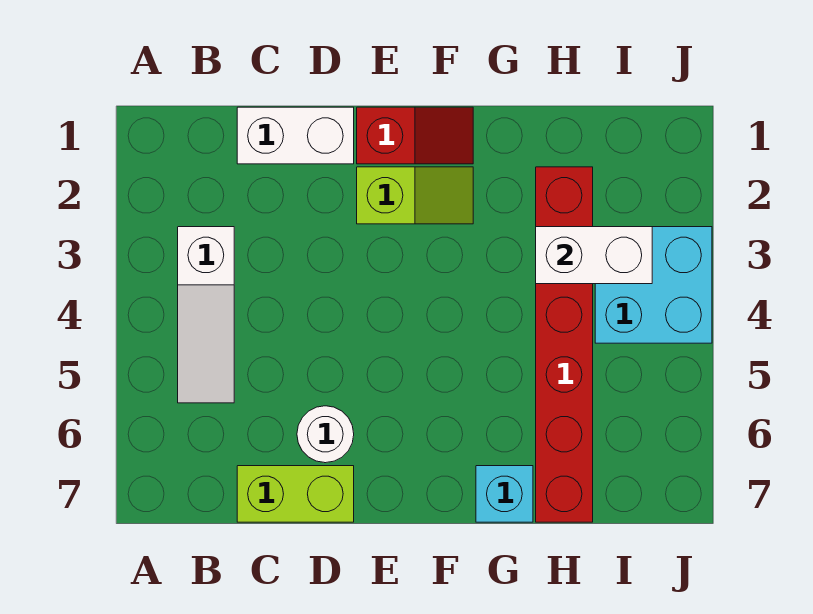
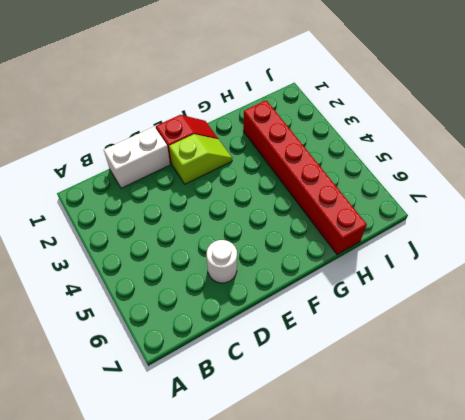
none -> white 1x3 slope [178,227,234,403]
none -> lime 1x2 brick [237,466,354,522]

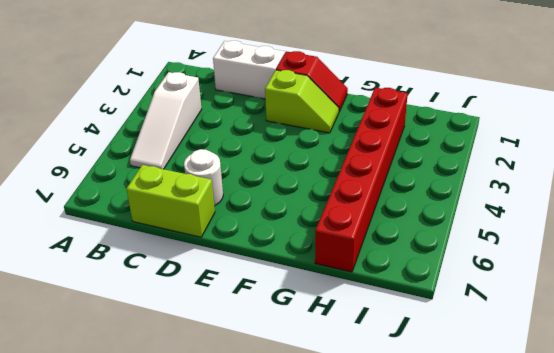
none -> cyan 1x1 brick [476,466,533,522]
none -> cyan 2x2 brick [595,227,712,343]

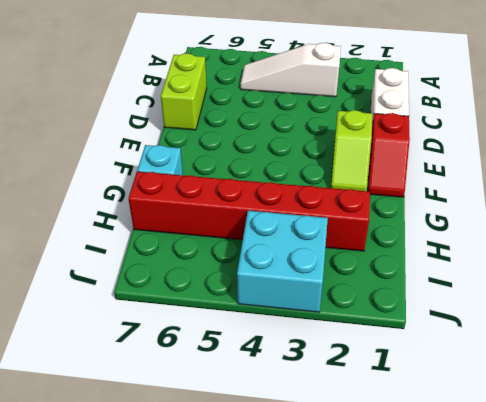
none -> white 1x1 round brick [297,406,354,463]
none -> white 1x2 brick [536,227,652,284]

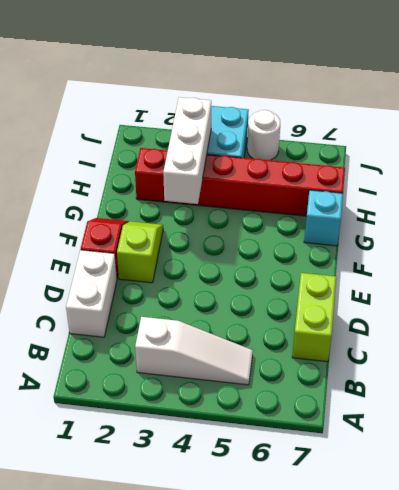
white 1x3 brick [163,97,211,204] -> white 1x2 brick [536,227,652,284]
white 1x1 round brick [247,110,280,160] -> white 1x1 round brick moved to [297,406,354,463]

